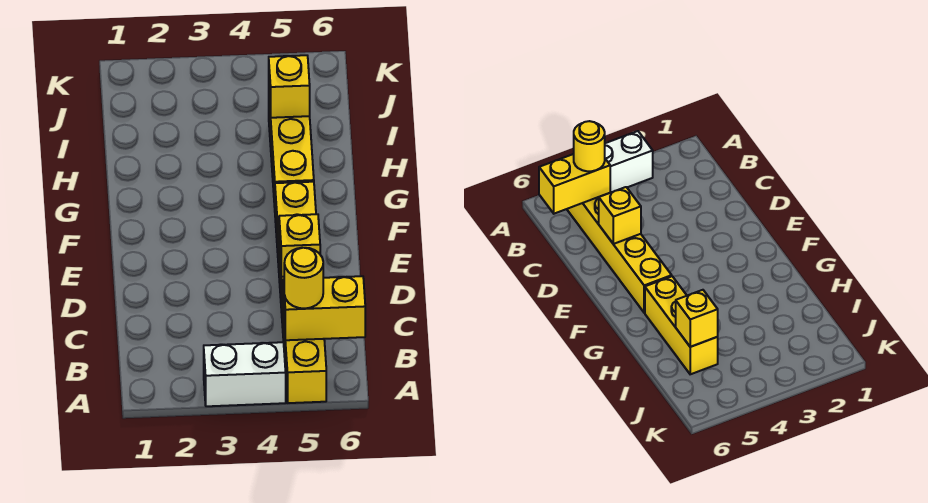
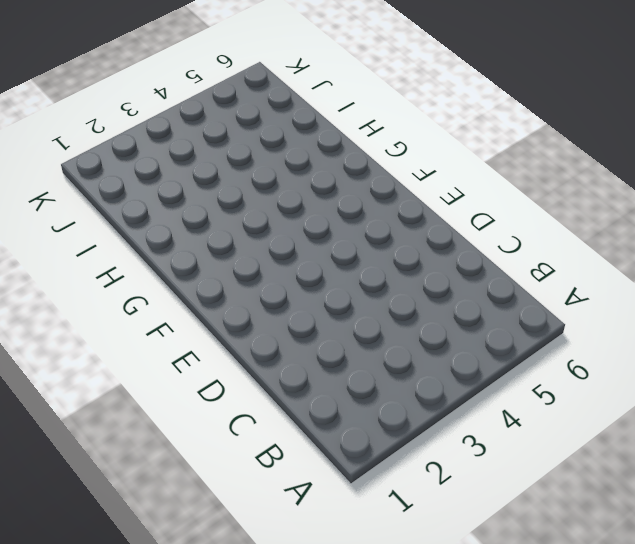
none -> white 1x2 brick [204,342,286,406]
none -> yellow 1x6 brick [275,182,326,403]

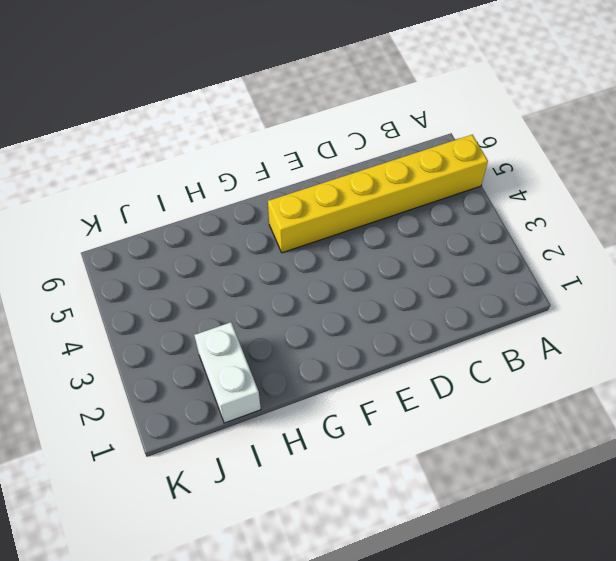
white 1x2 brick [194,322,261,423] -> white 1x2 brick moved to [204,342,286,406]
none -> yellow 1x3 brick [269,101,314,207]
none -> yellow 1x2 brick [283,276,365,340]

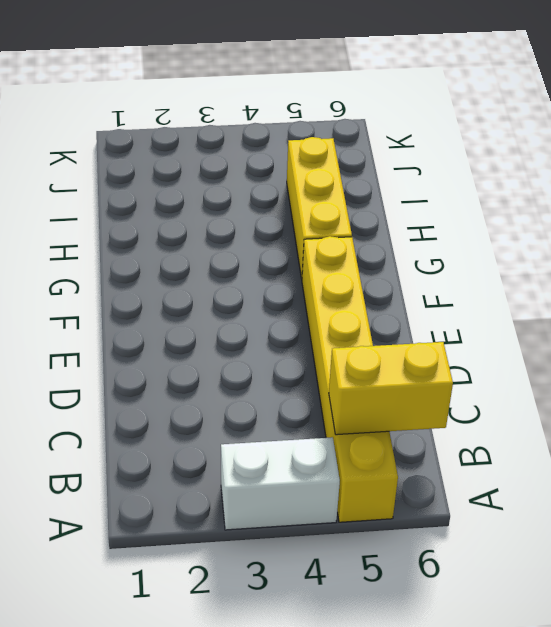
none -> yellow 1x1 brick [279,214,320,277]
none -> yellow 1x1 brick [269,55,310,118]

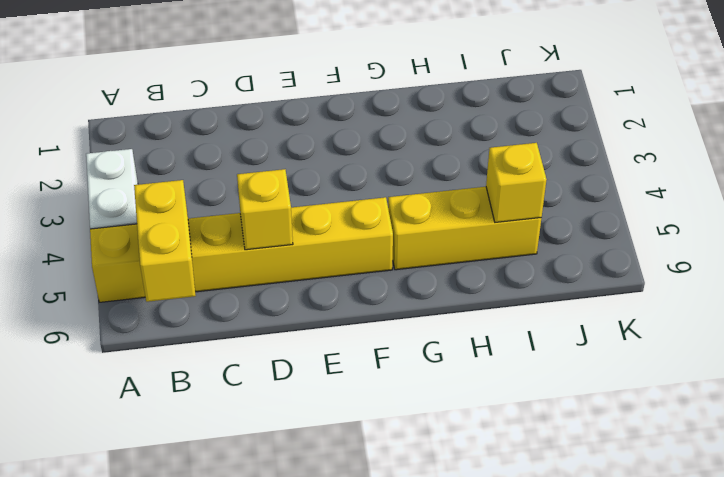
none -> yellow 1x1 round brick [284,248,323,309]

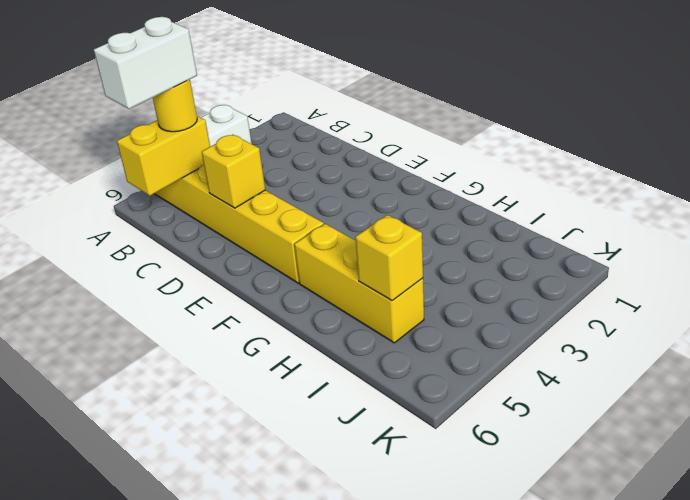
white 1x2 brick [94,17,197,109] -> none

